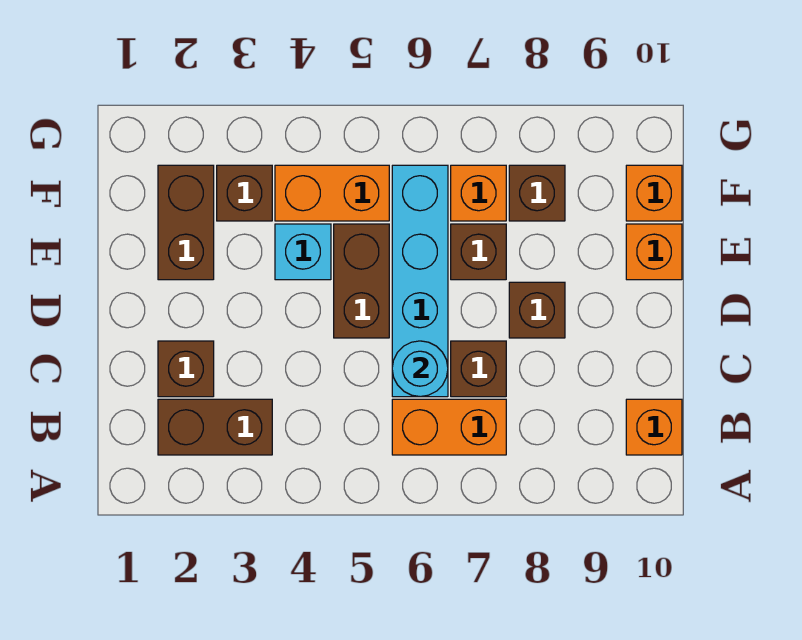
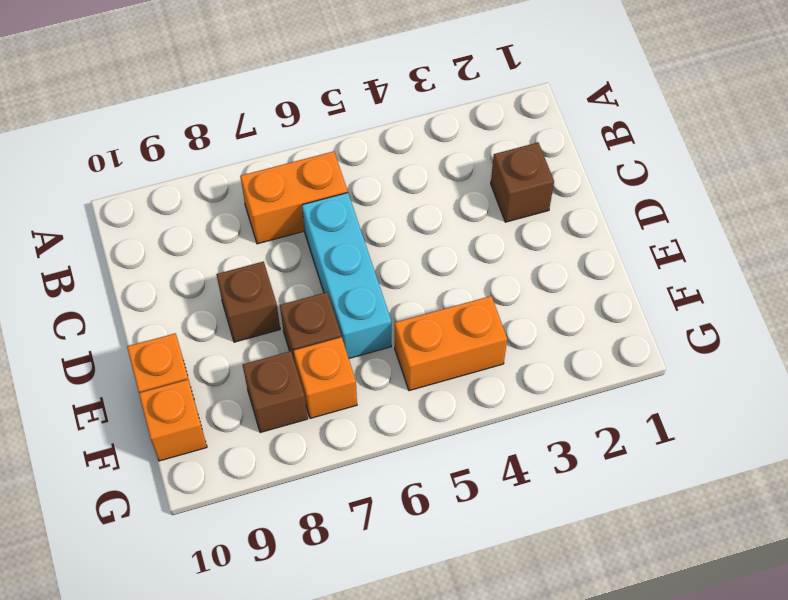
cyan 1x3 brick [302,193,391,358] -> cyan 1x4 brick [392,165,448,397]
none -> brown 1x2 brick [158,399,272,455]
none -> orange 1x1 brick [626,399,682,455]
none -> brown 1x1 brick [451,341,506,397]

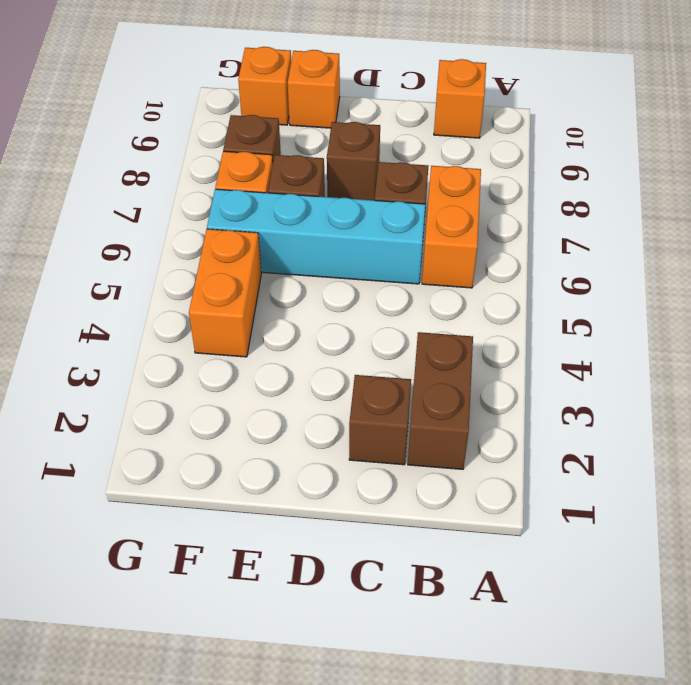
none -> brown 1x2 brick [334,224,389,338]
none -> brown 1x2 brick [158,165,214,280]
none -> cyan 1x1 brick [275,224,331,280]

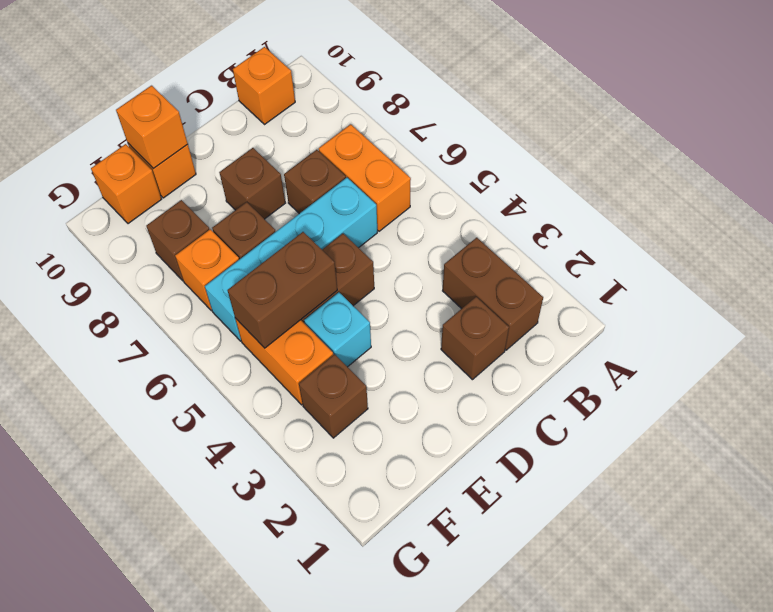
brown 1x2 brick [228,232,337,348] -> brown 1x2 brick moved to [158,165,214,280]
orange 1x1 brick [116,86,188,169] -> none
none -> cyan 1x1 round brick [392,341,448,397]

